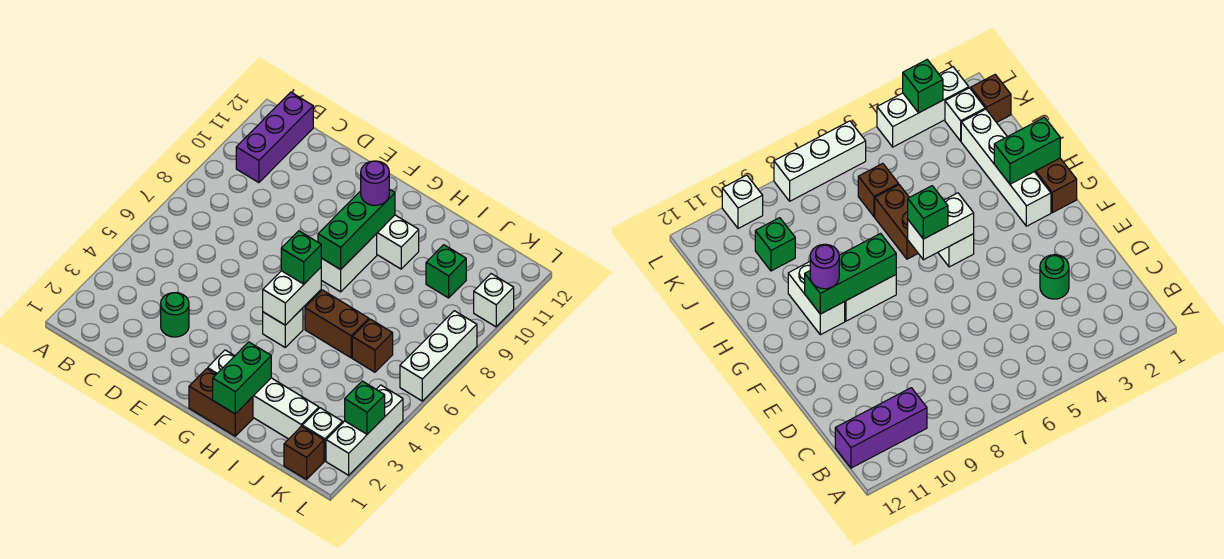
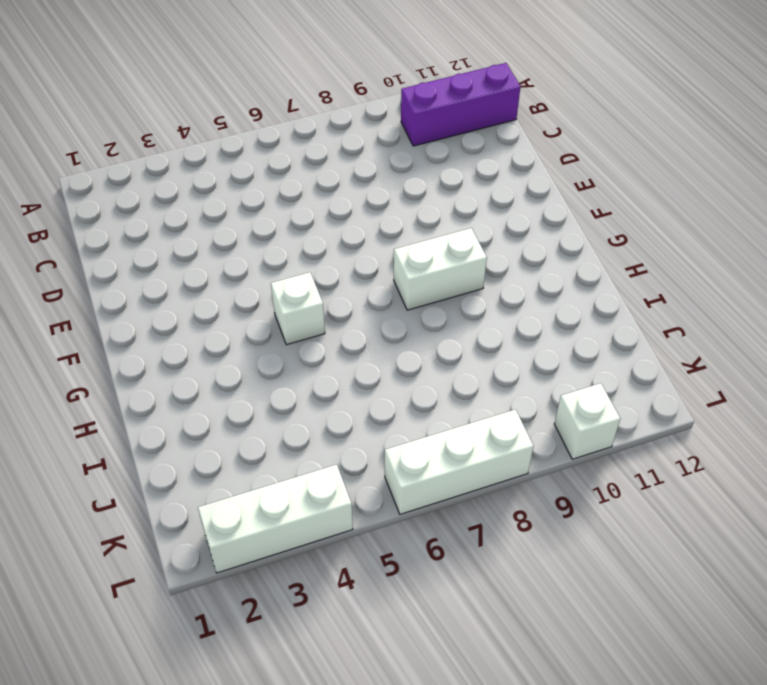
none -> green 1x1 round brick [161,293,189,337]
none -> brown 1x2 brick [189,369,253,436]
none -> white 1x4 brick [208,350,319,439]

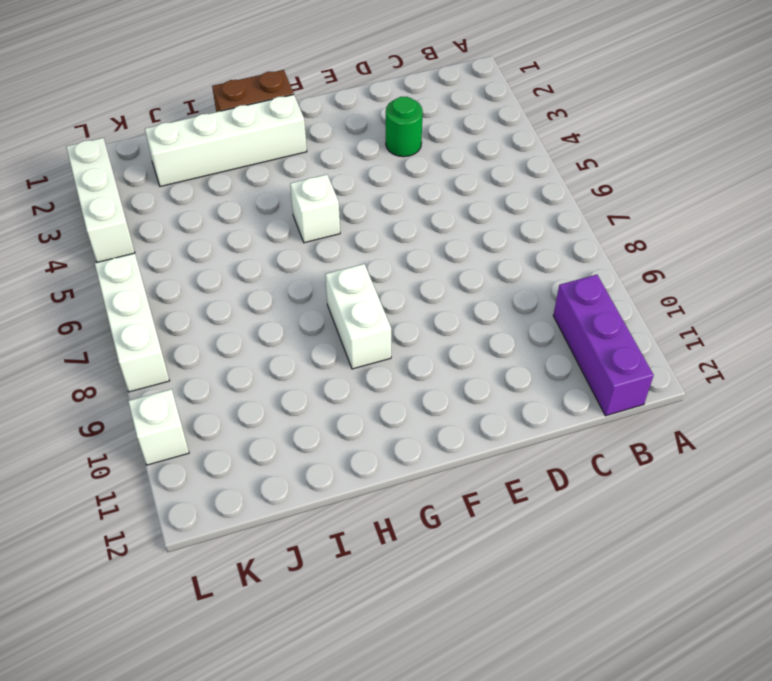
none -> white 1x2 brick [377,215,419,269]
none -> brown 1x2 brick [305,290,369,358]
none -> brown 1x1 brick [352,319,393,372]

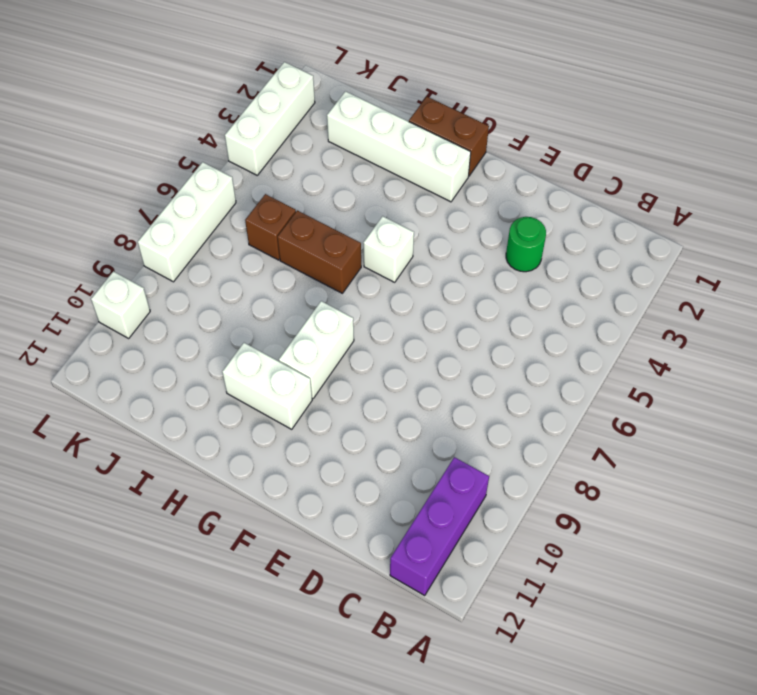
none -> green 1x1 brick [426,245,466,298]
none -> brown 1x1 brick [284,426,324,480]
none -> white 1x1 brick [302,408,343,461]

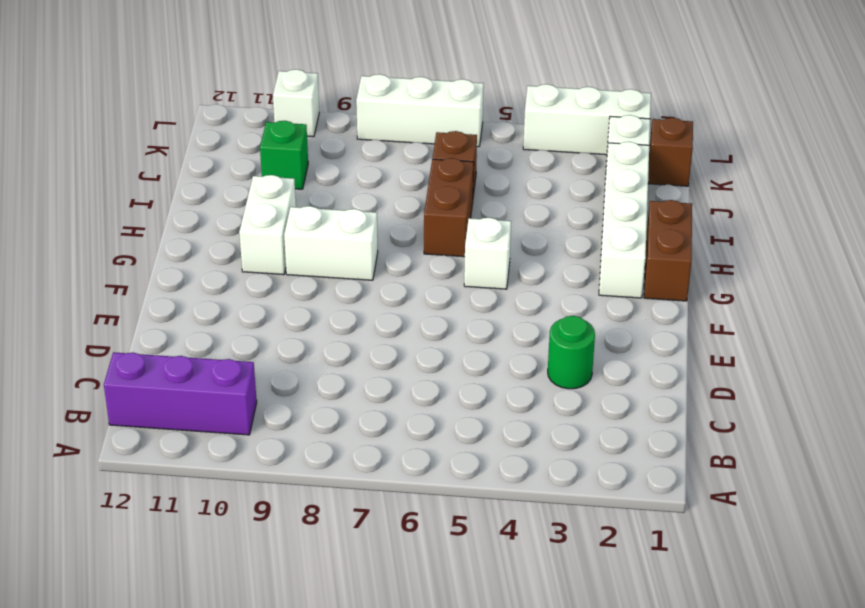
none -> white 1x2 brick [263,268,321,325]
none -> green 1x3 brick [318,189,395,270]
none -> green 1x2 brick [213,342,271,414]

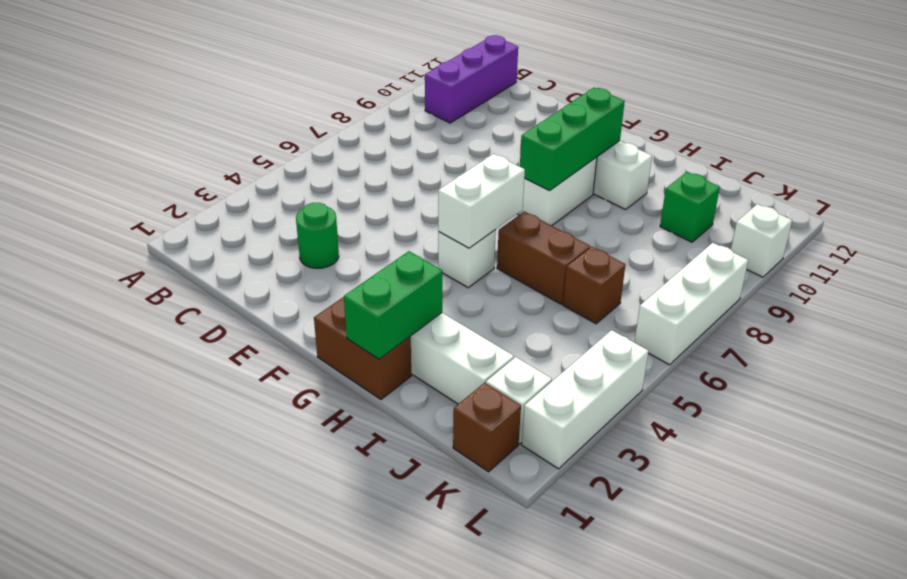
none -> green 1x1 brick [345,381,385,434]
none -> green 1x1 brick [281,231,321,284]
none -> purple 1x1 round brick [361,161,389,206]

